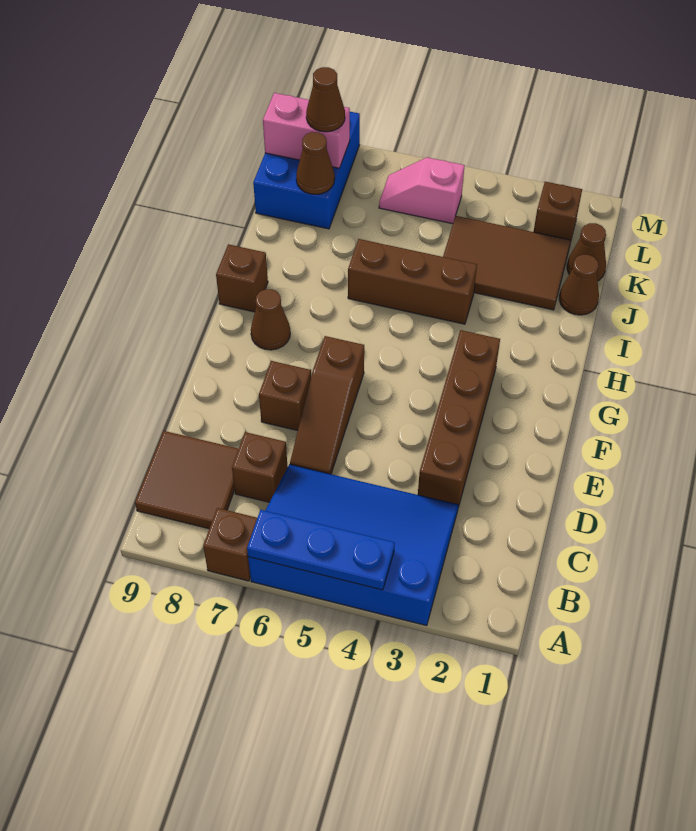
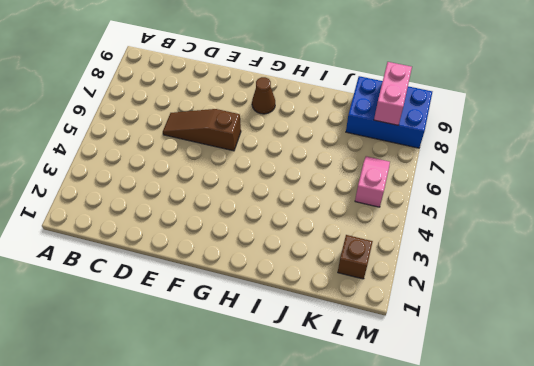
none -> blue 3x4 slope [248,464,459,626]
none -> brown 1x1 brick [203,508,257,581]
none -> brown 2x2 tile [135,431,238,529]

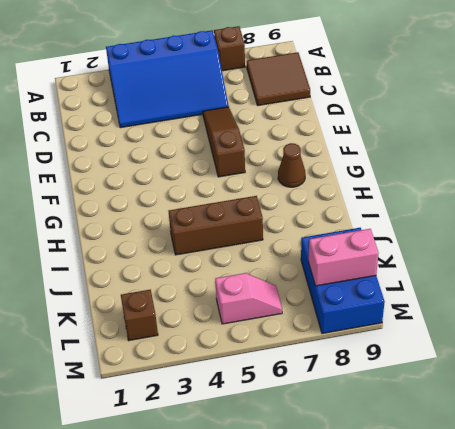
none -> brown 1x1 brick [232,432,288,502]
none -> brown 1x4 brick [418,330,500,507]
none -> brown 1x1 brick [259,361,311,431]

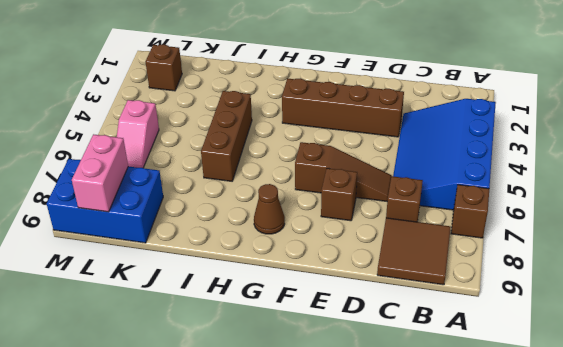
none -> brown 1x1 brick [216,244,268,312]
none -> brown 1x1 cone [559,255,599,315]
none -> brown 2x3 tile [443,216,571,310]

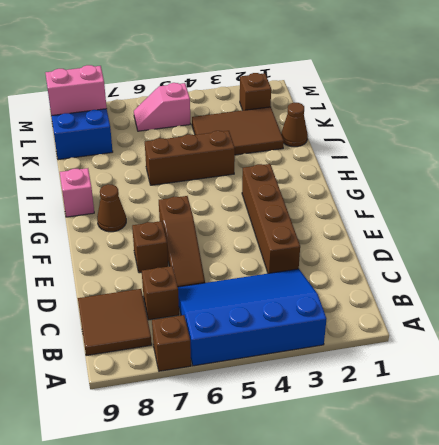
pink 1x1 brick [60,168,94,217] -> brown 1x1 brick [216,244,268,312]
none -> brown 1x1 cone [567,223,606,281]
none -> blue 1x3 plate [247,510,395,590]
none -> brown 1x1 cone [296,132,335,194]

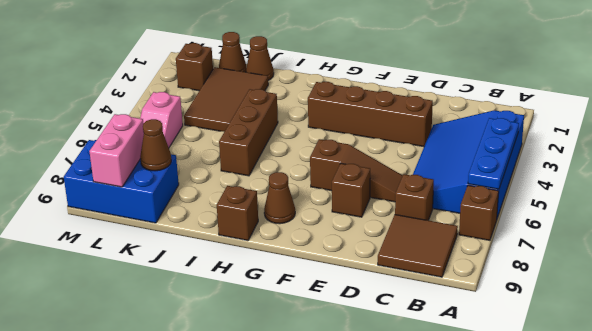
none -> brown 1x1 cone [306,67,345,132]

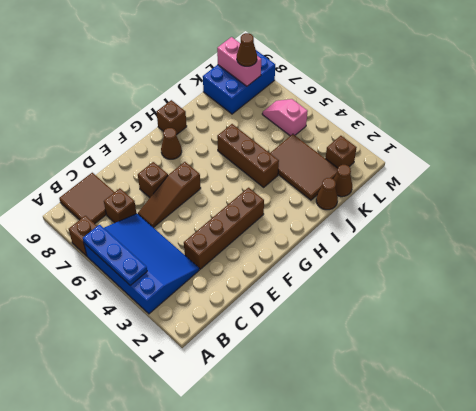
none -> brown 1x1 cone [296,132,335,194]

